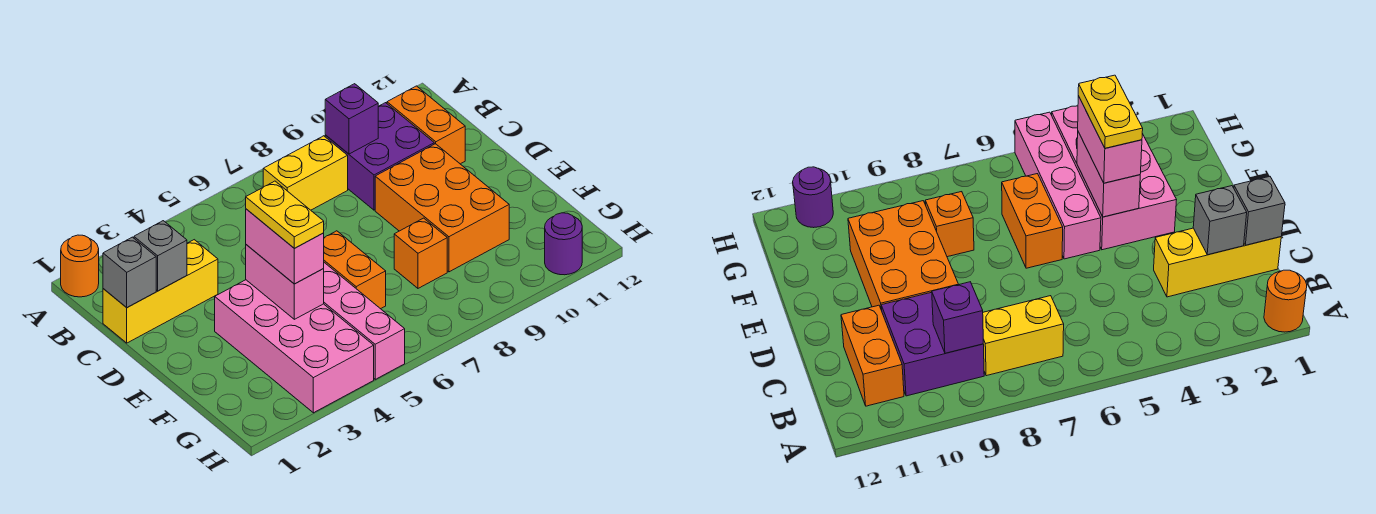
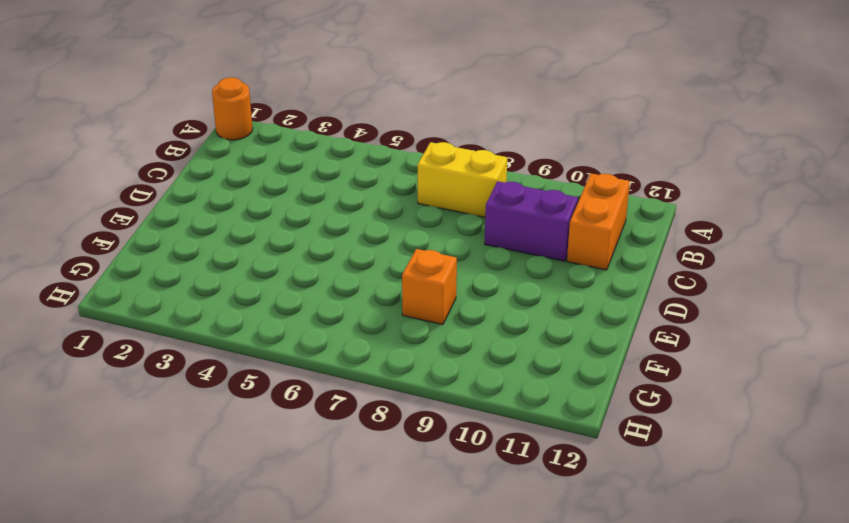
purple 1x2 brick [485,181,578,261] -> purple 2x2 brick [325,103,434,210]
none -> yellow 1x3 brick [103,240,218,343]
none -> orange 2x3 brick [375,144,509,272]
none -> pink 2x4 brick [215,280,374,413]

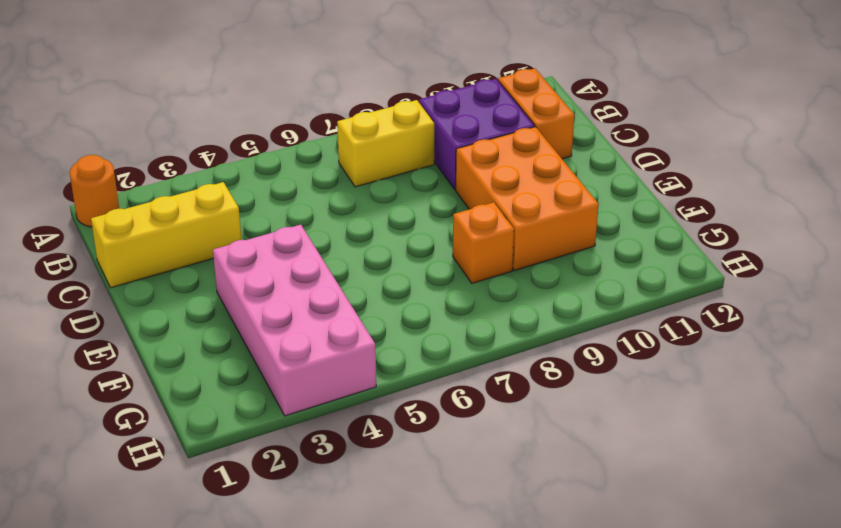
none -> pink 1x4 brick [323,263,405,379]
none -> orange 1x2 brick [324,231,386,309]
none -> purple 1x1 round brick [545,213,582,275]

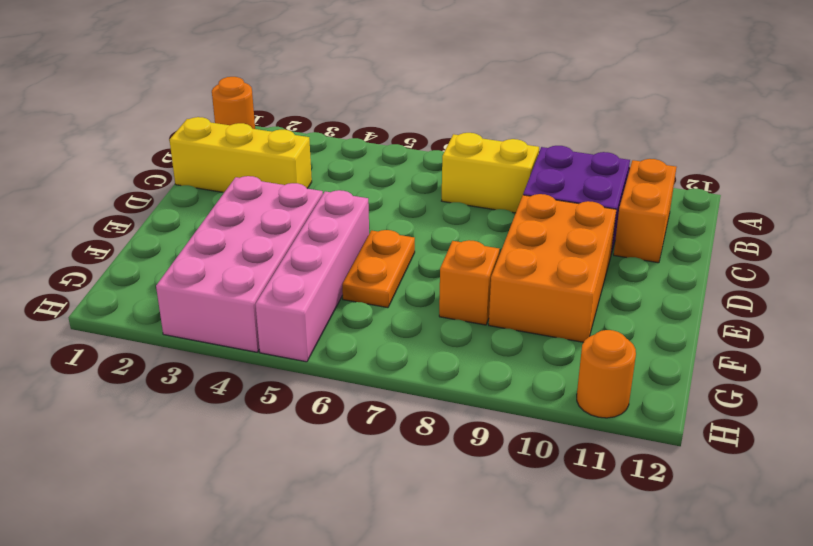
orange 1x2 plate [342,230,415,308] -> orange 1x2 brick [324,231,386,309]
orange 1x1 round brick [577,330,636,418] -> purple 1x1 round brick [545,213,582,275]
none -> purple 1x1 brick [325,84,378,154]
none -> grey 1x1 brick [103,237,156,308]
none -> grey 1x1 brick [134,221,187,291]

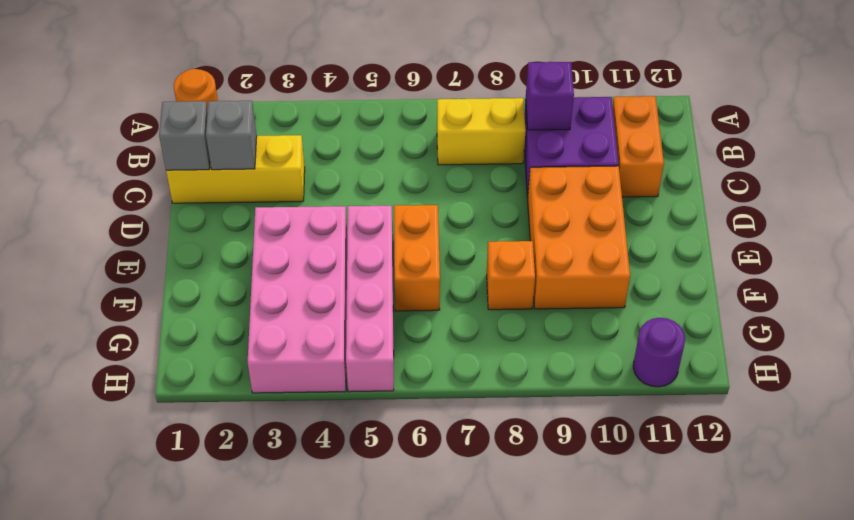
none -> pink 1x2 brick [246,245,324,319]
none -> pink 1x2 brick [246,209,324,284]
none -> yellow 1x2 plate [246,181,324,248]

